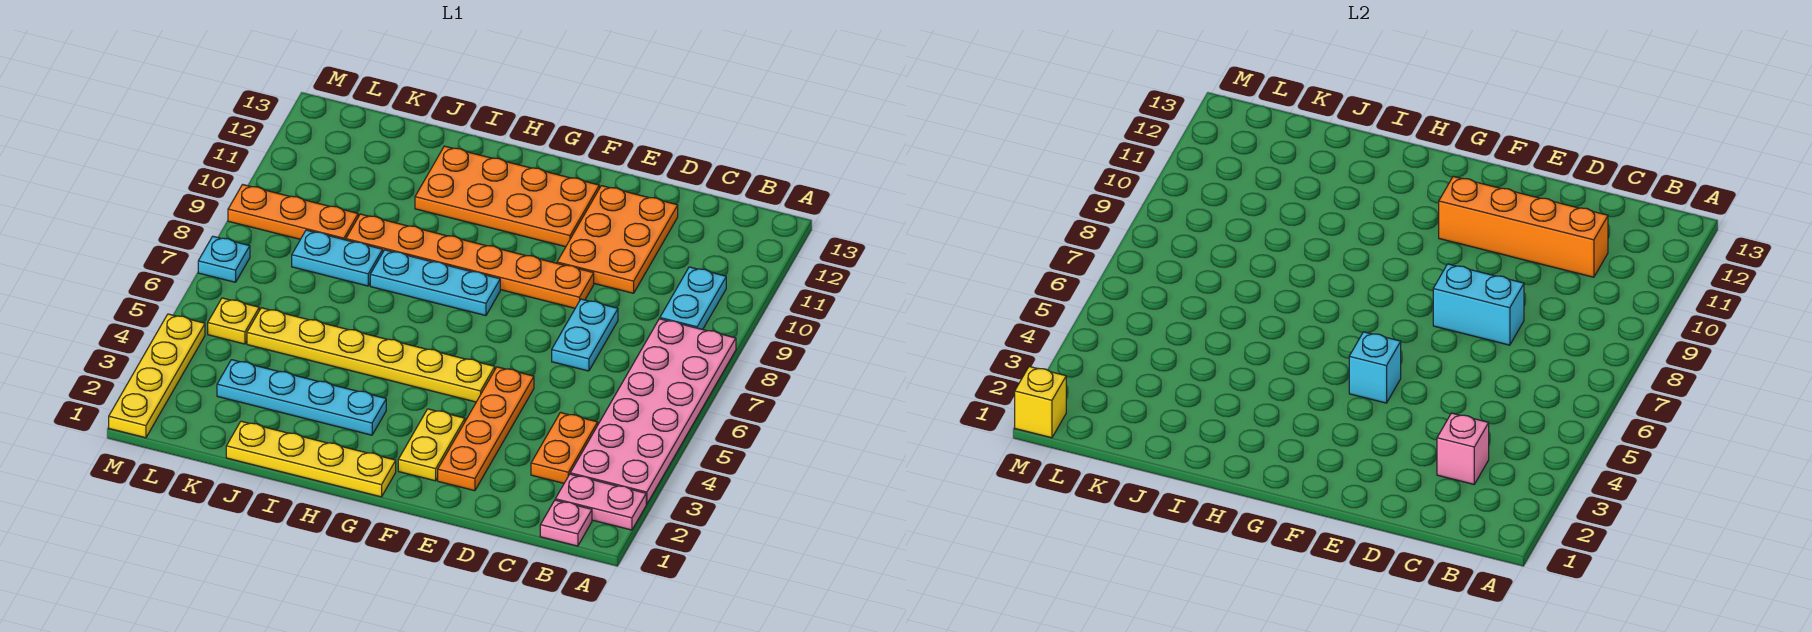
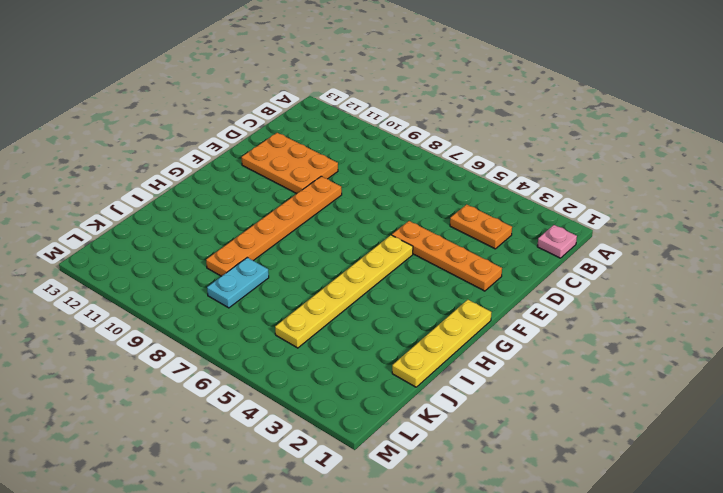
none -> pink 1x2 plate [555,474,646,530]
none -> pink 2x6 plate [570,319,736,504]
none -> cyan 1x2 plate [660,267,726,330]

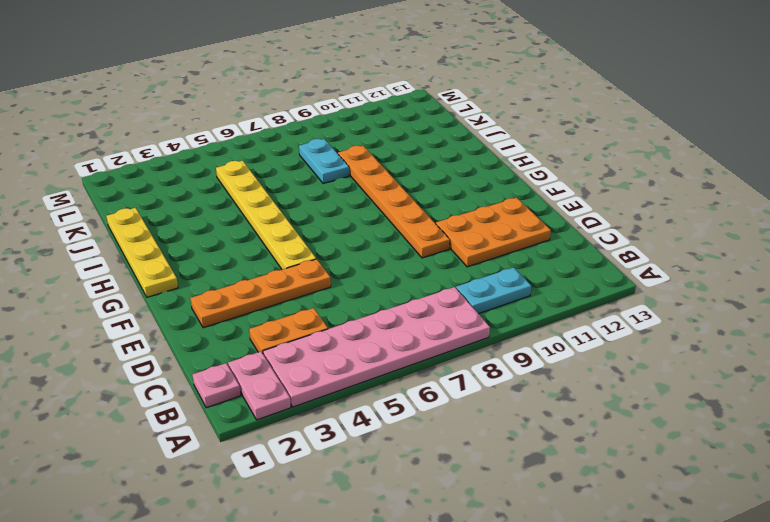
none -> cyan 1x2 plate [552,299,618,371]
none -> yellow 1x2 plate [398,409,465,481]
none -> orange 2x4 plate [415,146,599,247]

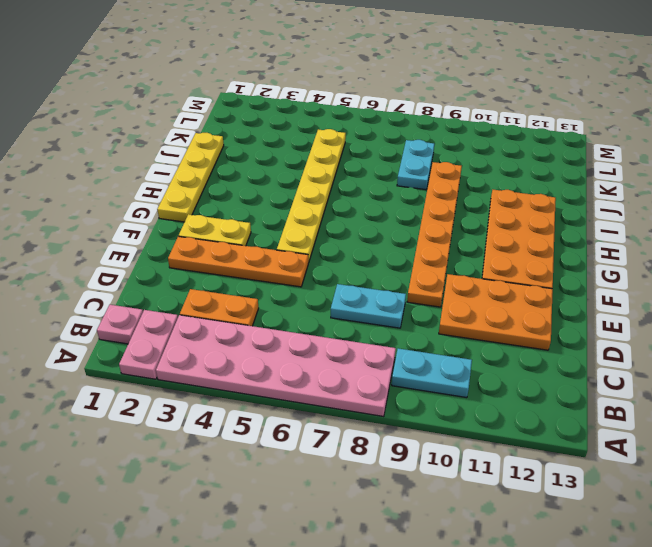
none -> cyan 1x3 plate [370,250,500,316]
none -> cyan 1x4 plate [217,360,386,435]
none -> orange 1x3 plate [228,185,358,240]

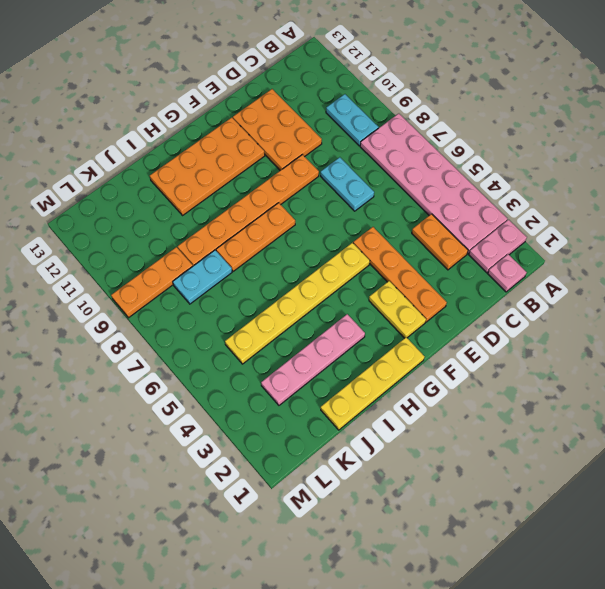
orange 1x3 plate [216,203,295,271] -> cyan 1x3 plate [370,250,500,316]
pink 1x4 plate [261,314,365,405] -> cyan 1x4 plate [217,360,386,435]
none -> yellow 1x1 plate [208,298,259,344]
none -> yellow 1x4 plate [109,314,205,438]
none -> cyan 1x1 plate [198,236,250,282]

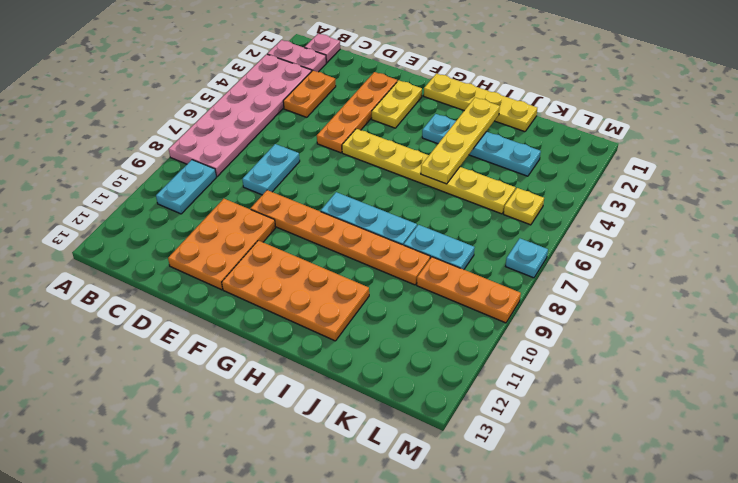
yellow 1x4 plate [421,98,500,184] -> yellow 1x4 plate moved to [109,314,205,438]
none -> pink 1x1 brick [1437,413,1489,484]
none -> orange 1x4 brick [1439,176,1608,277]
none -> cyan 1x2 brick [1433,264,1524,345]

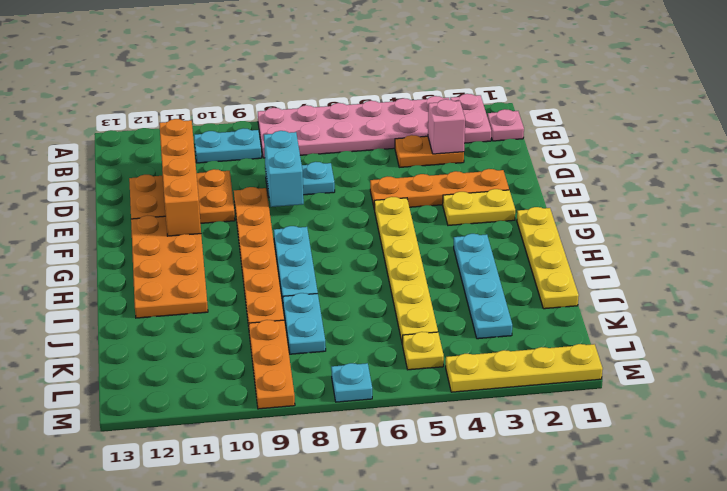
none -> cyan 1x1 brick [1349,332,1401,403]
none -> yellow 1x1 brick [1015,367,1066,438]

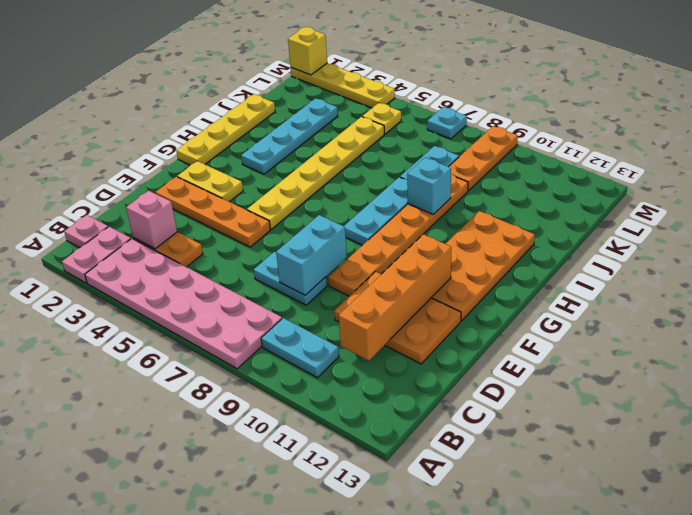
cyan 1x1 brick [407,158,451,215] -> cyan 1x1 brick moved to [1349,332,1401,403]

